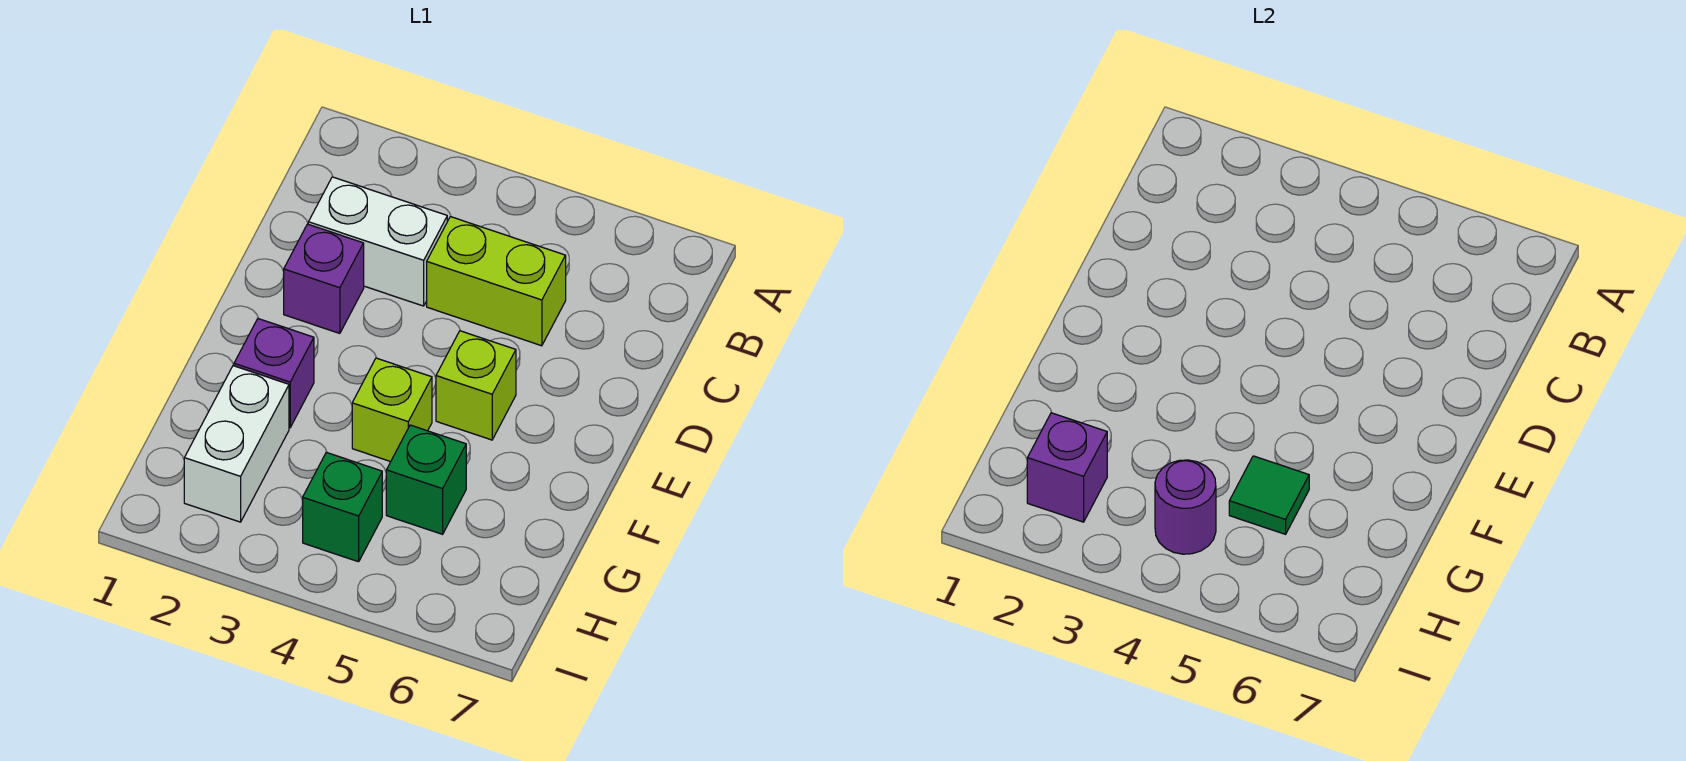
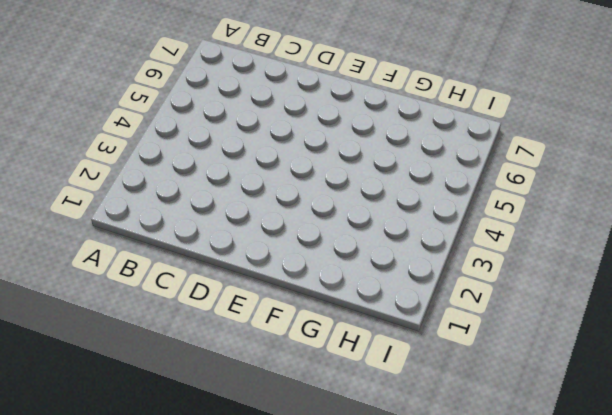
none -> white 1x2 brick [308,177,447,306]
none -> lime 1x2 brick [427,217,566,346]
none -> purple 1x1 brick [284,224,364,333]

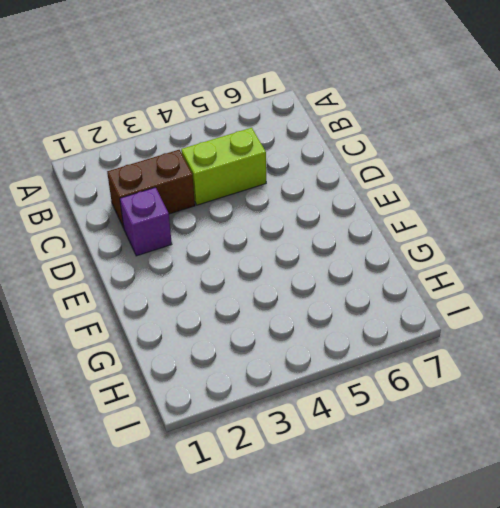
brown 1x2 brick [107,150,195,228] -> white 1x2 brick [308,177,447,306]
none -> lime 1x1 brick [436,331,516,440]
none -> purple 1x1 brick [234,319,314,428]
none -> lime 1x1 brick [352,358,432,462]

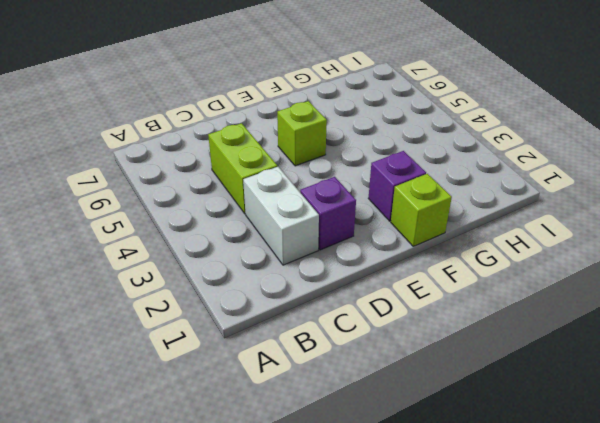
lime 1x1 brick [391,174,452,246] -> lime 1x1 brick moved to [352,358,432,462]
none -> white 1x2 brick [184,366,289,522]
none -> green 1x1 brick [386,425,466,534]
none -> green 1x1 brick [303,452,382,562]

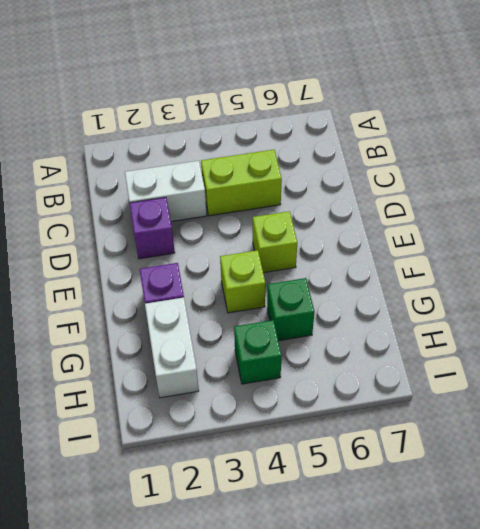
none -> green 1x1 tile [1229,456,1309,534]
none -> purple 1x1 brick [1027,413,1107,522]
none -> purple 1x1 round brick [1155,460,1216,554]

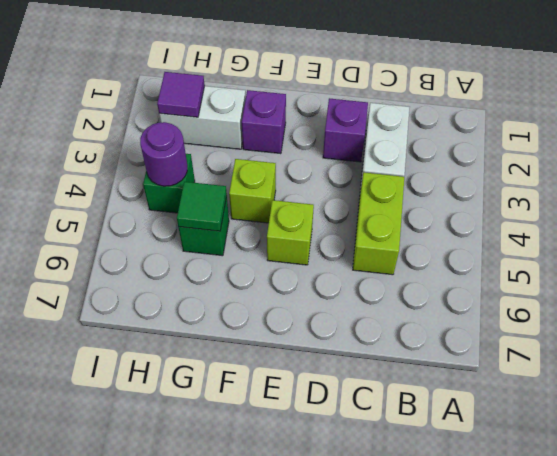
purple 1x1 tile [157,72,205,117] -> purple 1x1 brick [1027,413,1107,522]

